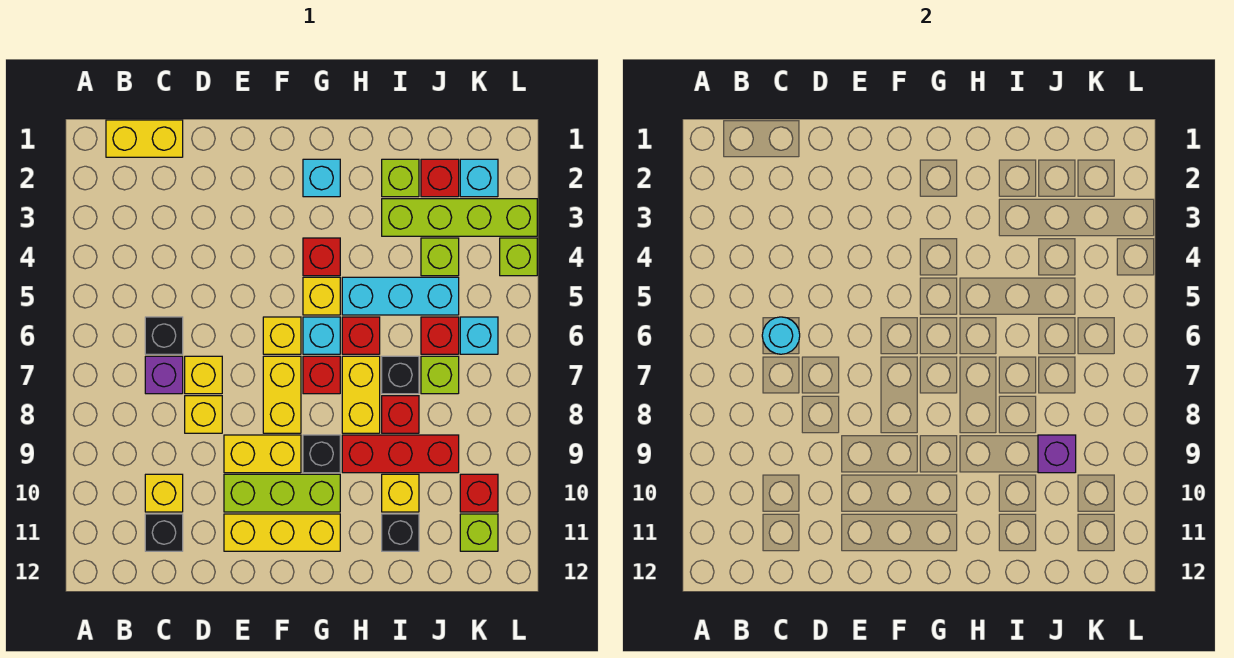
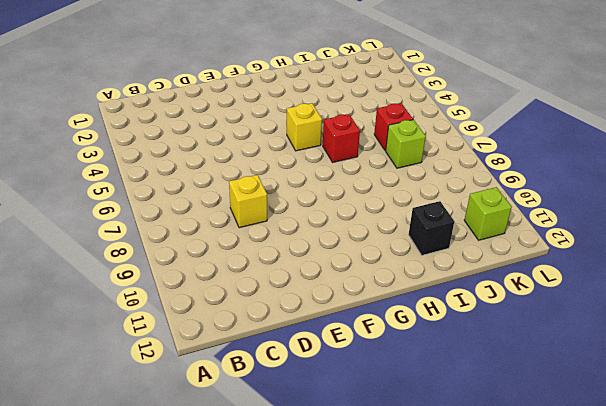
none -> yellow 1x2 brick [106,120,183,157]
none -> black 1x1 brick [145,317,183,354]
none -> purple 1x1 brick [145,356,183,394]
none -> yellow 1x1 brick [145,474,183,512]

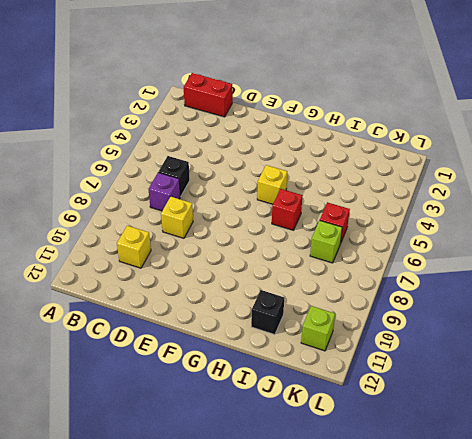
red 1x2 brick [184,73,233,117] -> yellow 1x2 brick [106,120,183,157]
none -> black 1x1 brick [145,514,183,551]
none -> yellow 1x1 brick [185,356,222,394]
none -> yellow 1x2 brick [224,435,301,473]
none -> lime 1x3 brick [224,474,340,512]

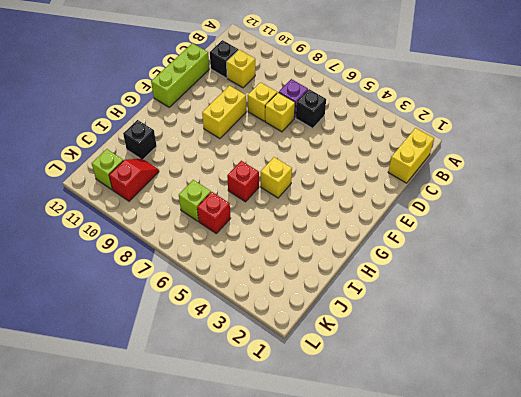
lime 1x3 brick [151,43,209,107] -> lime 1x3 brick moved to [224,474,340,512]
red 1x2 slope [109,158,159,201] -> red 1x1 brick [460,474,498,512]
none -> yellow 1x3 brick [224,514,340,551]
none -> yellow 1x1 brick [263,317,301,354]
none -> yellow 1x2 brick [263,356,301,433]
none -> cyan 1x1 brick [303,159,340,197]

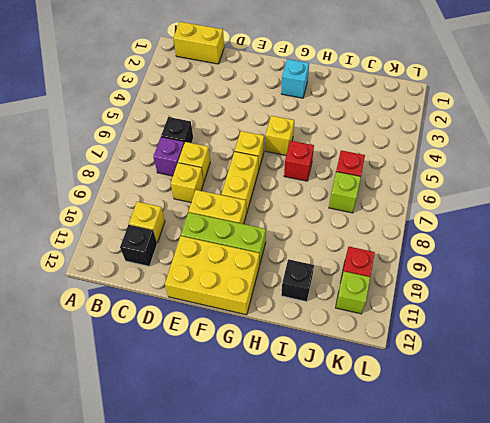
yellow 2x3 brick [165,236,259,315] -> yellow 1x3 brick [224,514,340,551]
none -> red 1x1 brick [303,238,340,276]
none -> cyan 1x1 brick [303,317,340,354]
none -> red 1x1 brick [303,356,340,394]
none -> black 1x1 brick [303,435,340,473]

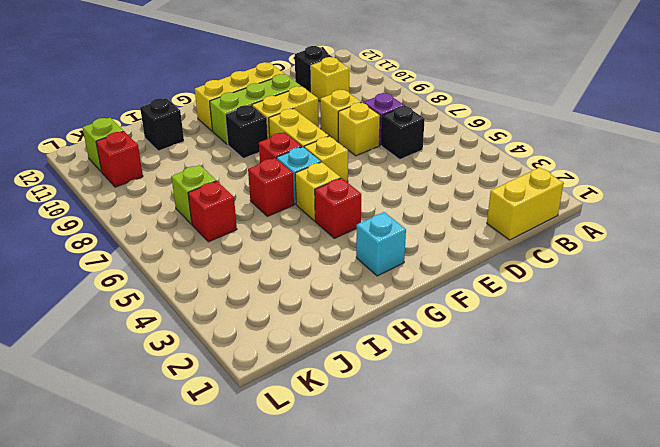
none -> cyan 1x3 brick [342,277,459,315]
none -> yellow 1x2 brick [342,356,380,433]
none -> red 1x3 brick [342,435,459,473]
none -> lime 1x1 brick [382,159,419,197]

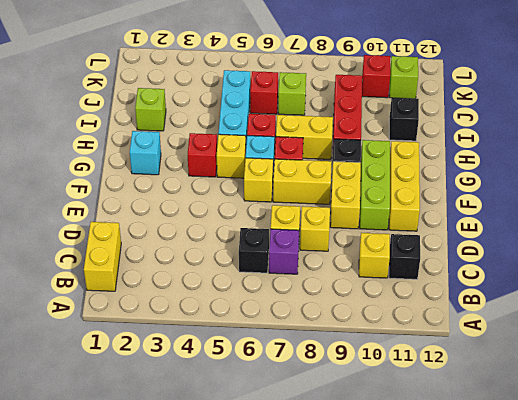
none -> lime 1x4 brick [382,199,537,236]
none -> black 1x1 brick [382,356,419,394]
none -> red 1x1 brick [382,396,419,433]
none -> yellow 1x1 brick [382,474,419,512]

